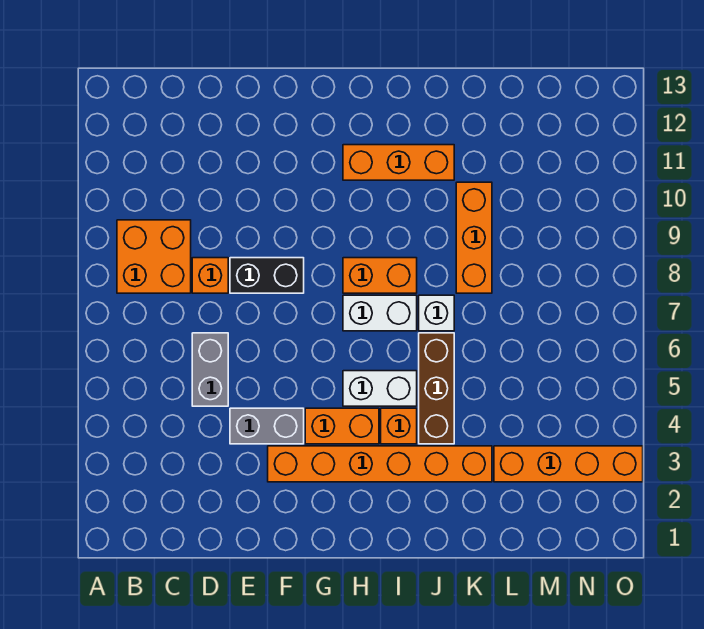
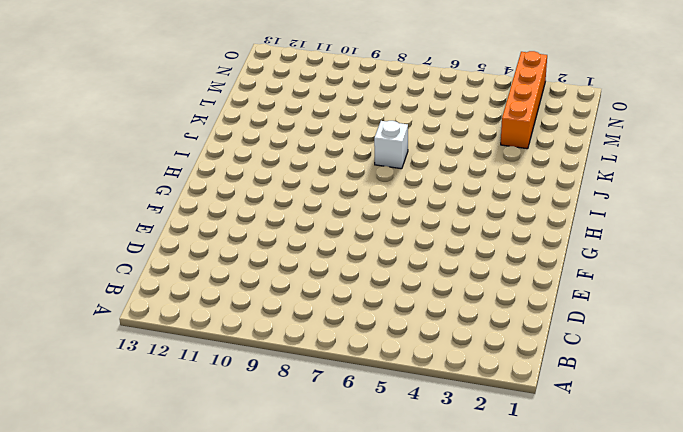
none -> orange 2x2 brick [117,220,191,293]
none -> grey 1x2 brick [192,333,228,406]
none -> orange 1x1 brick [192,258,228,293]

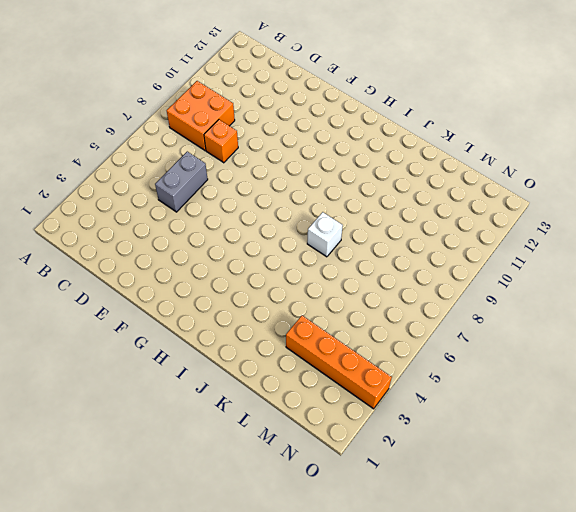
none -> grey 1x2 brick [230,408,304,444]
none -> black 1x2 brick [230,258,304,293]
none -> orange 1x6 brick [268,446,492,482]

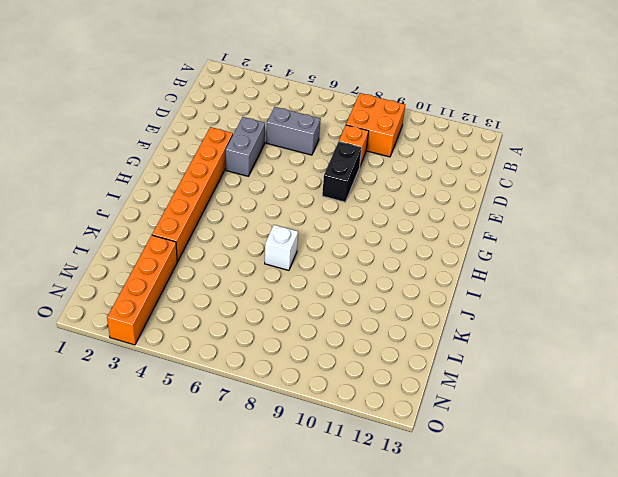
none -> orange 1x2 brick [305,408,379,444]
none -> white 1x2 brick [343,371,417,406]
none -> white 1x2 brick [343,295,417,331]

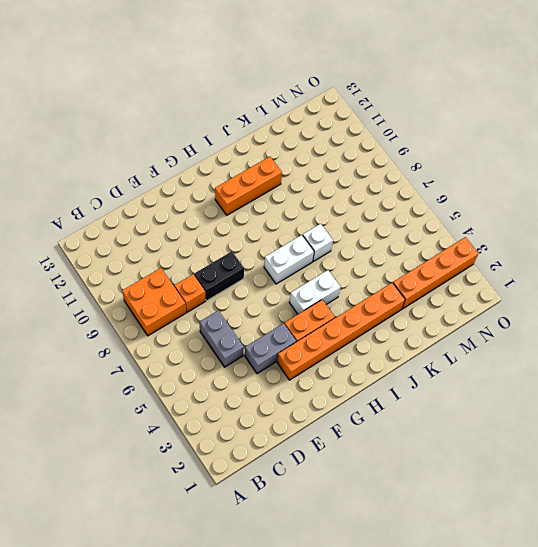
none -> orange 1x2 brick [343,258,417,293]
none -> orange 1x1 brick [381,408,417,444]
none -> brown 1x3 brick [419,333,454,444]

